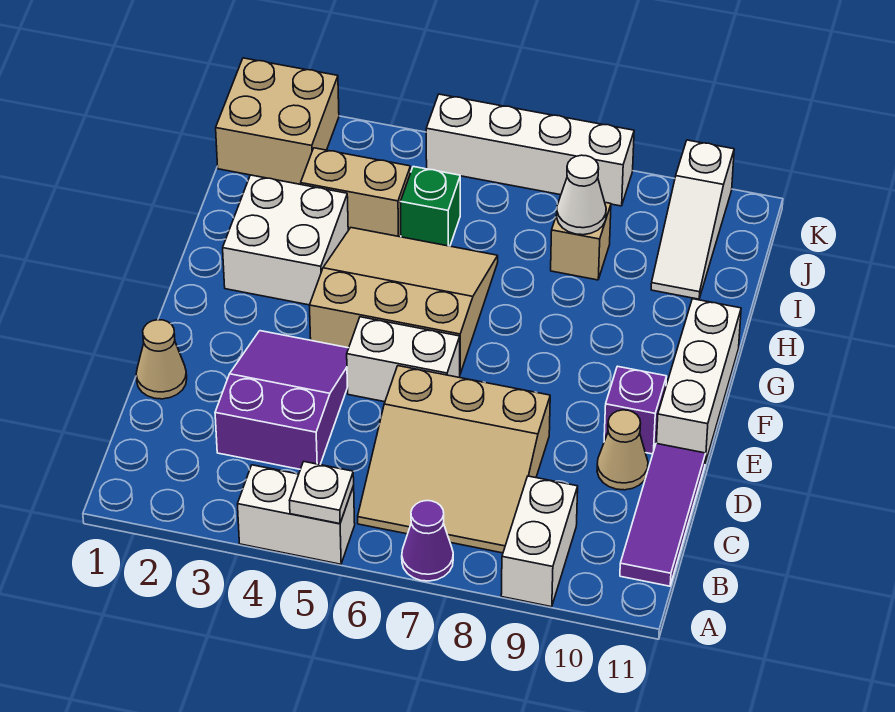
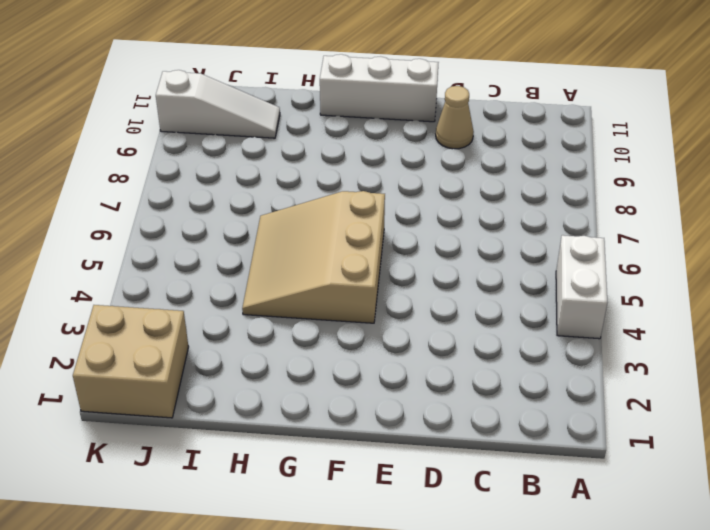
none -> purple 1x1 cone [402,501,453,581]
none -> white 1x2 brick [501,476,578,607]
none -> tan 3x3 slope [358,366,550,553]

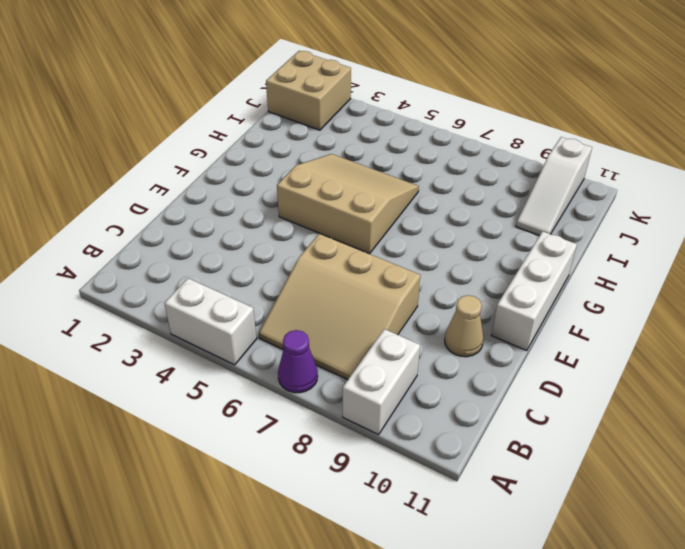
none -> purple 1x3 tile [620,444,706,586]
none -> purple 2x3 slope [215,331,349,469]
none -> tan 1x1 cone [136,320,187,399]

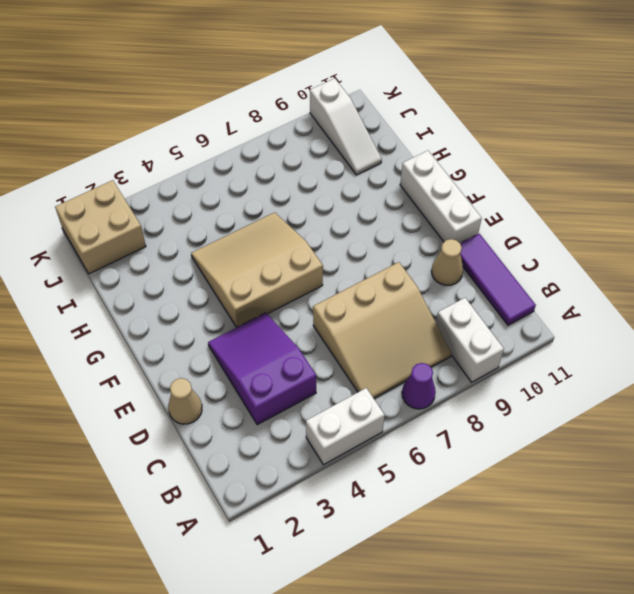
none -> white 1x2 brick [347,317,460,402]
none -> purple 1x1 brick [604,366,667,454]
none -> white 2x2 brick [223,175,348,305]

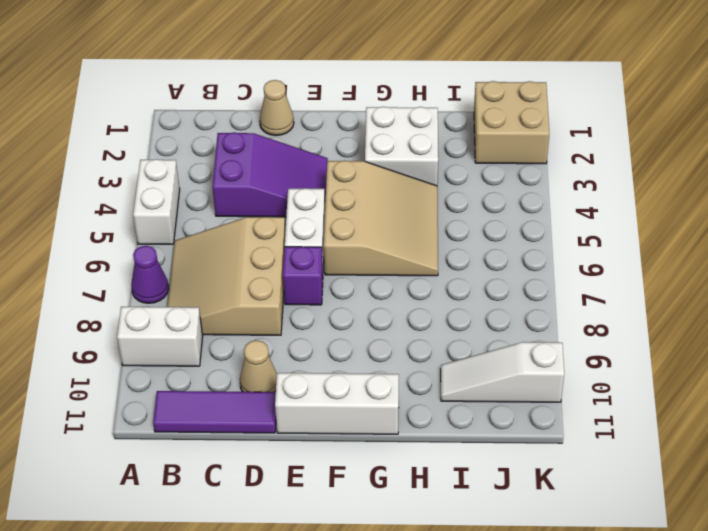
purple 1x1 brick [283,247,323,305] -> purple 1x1 brick moved to [604,366,667,454]
none -> tan 1x2 brick [301,148,411,237]
none -> green 1x1 brick [400,167,460,246]
none -> tan 1x1 brick [551,203,611,280]

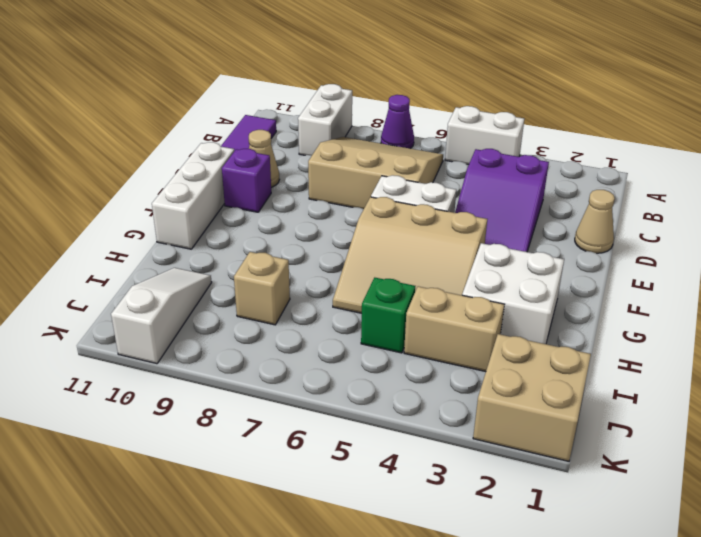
none -> white 1x4 brick [426,94,634,206]
none -> white 1x1 plate [290,461,354,524]
none -> white 1x1 cone [557,155,606,235]

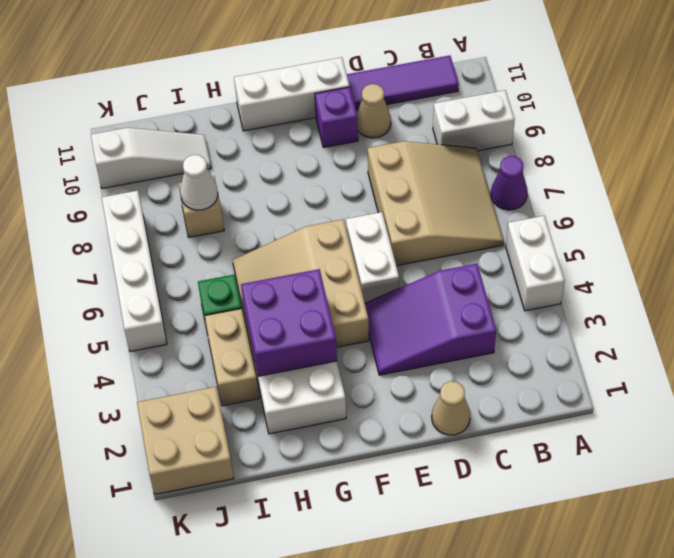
purple 2x2 brick [241,269,337,376] -> none
none -> white 1x1 plate [290,461,354,524]

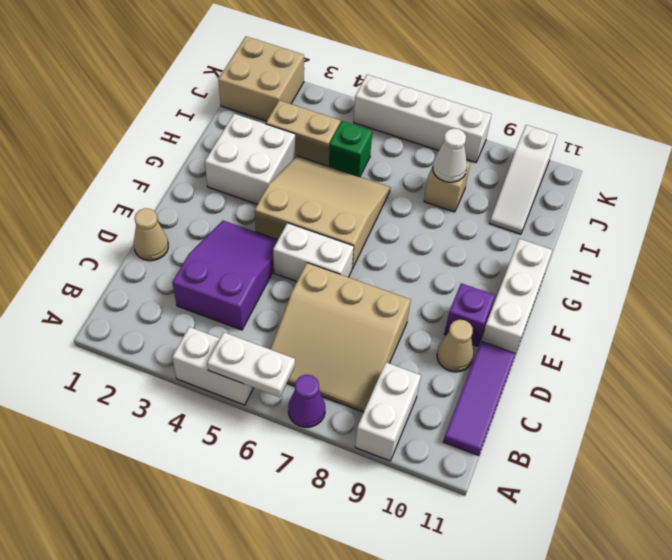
white 1x2 plate [207,332,295,397] -> white 1x1 plate [290,461,354,524]

